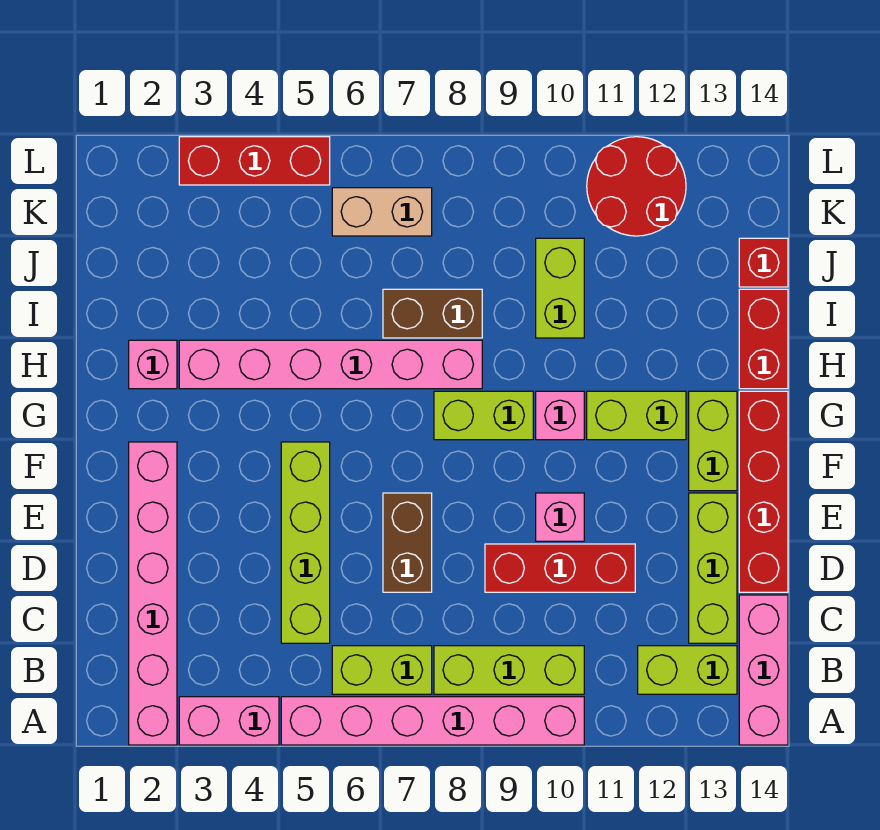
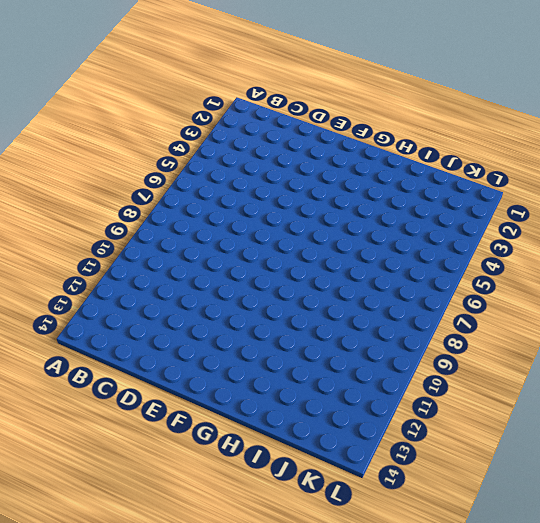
none -> pink 1x6 brick [129,442,177,745]
none -> pink 1x2 brick [179,697,279,745]
none -> pink 1x6 brick [281,697,584,745]

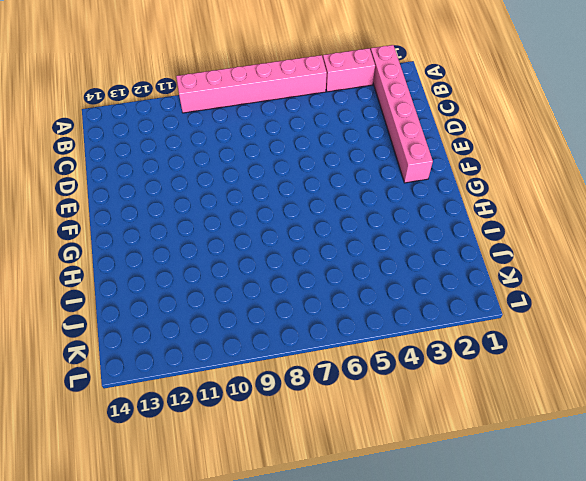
none -> pink 1x3 brick [739,595,788,745]
none -> lime 1x2 brick [332,646,432,694]
none -> lime 1x3 brick [434,646,584,694]

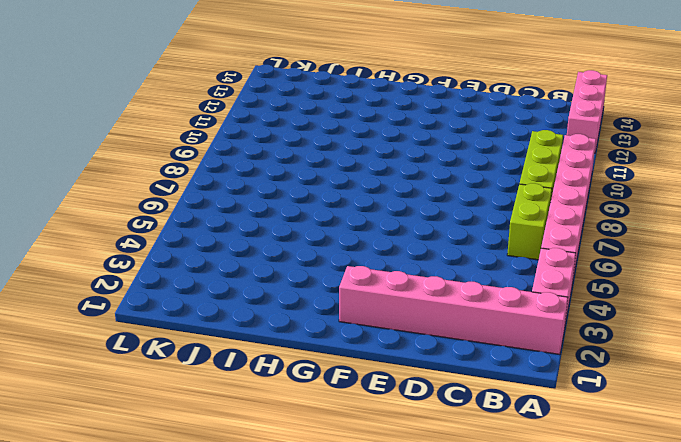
pink 1x3 brick [567,70,607,153] -> pink 1x3 brick turned to [739,595,788,745]
none -> lime 1x2 brick [638,646,737,694]
none -> lime 1x4 brick [281,442,330,643]
none -> lime 1x3 brick [689,493,737,643]

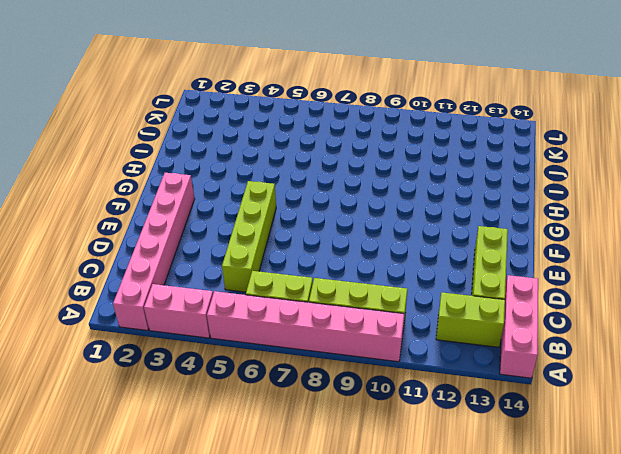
none -> brown 1x2 brick [383,493,432,592]
none -> red 1x3 brick [485,544,635,592]
none -> red 1x4 brick [739,391,788,592]

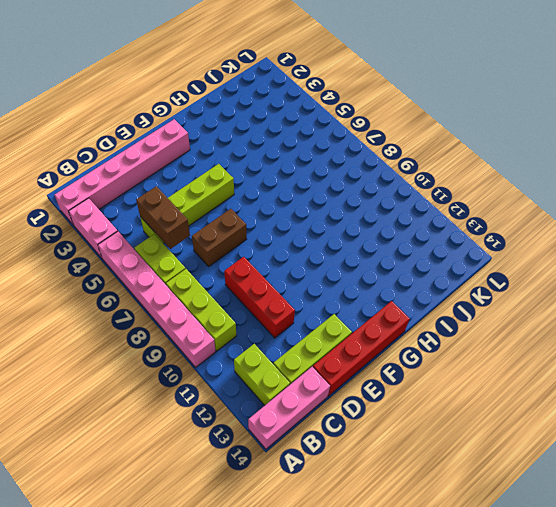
brown 1x2 brick [136,186,190,249] -> brown 1x2 brick moved to [383,289,482,338]
none -> pink 1x1 brick [536,493,584,541]
none -> lime 1x2 brick [689,391,737,491]
none -> lime 1x2 brick [434,391,533,440]

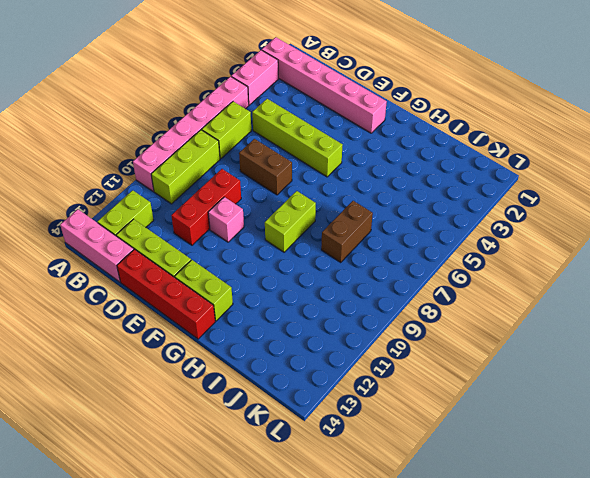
none -> pink 1x1 brick [536,391,584,440]
none -> lime 1x2 brick [587,391,686,440]
none -> pink 1x1 brick [129,340,177,389]

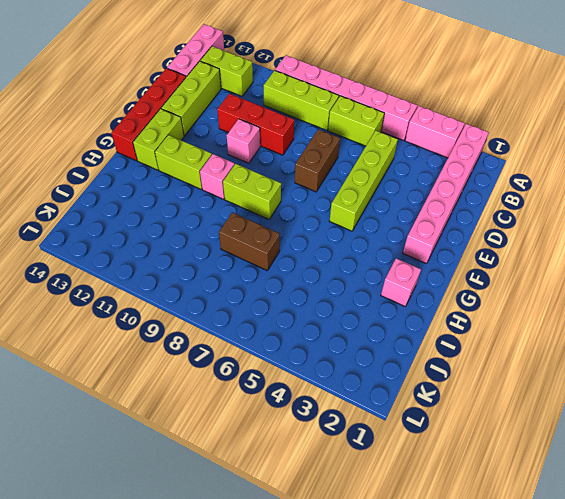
none -> pink 1x6 brick [179,340,482,389]
none -> red 1x2 brick [739,289,788,389]
none -> lime 1x2 brick [536,238,584,338]

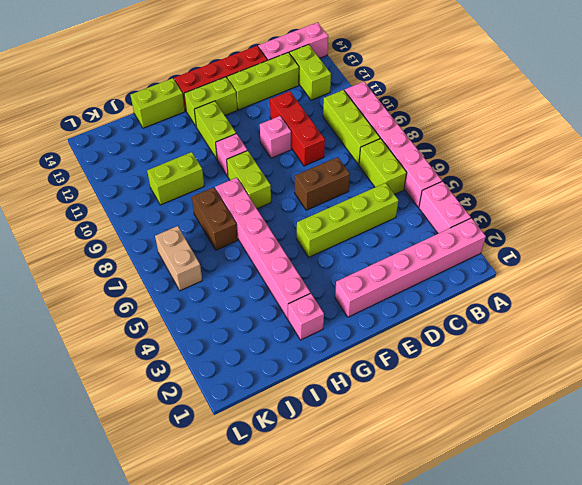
lime 1x2 brick [130,78,185,128] -> red 1x2 brick [739,289,788,389]
none -> red 1x1 brick [739,238,788,287]
none -> red 2x2 round brick [587,137,686,236]
none -> red 1x3 brick [179,137,330,185]

